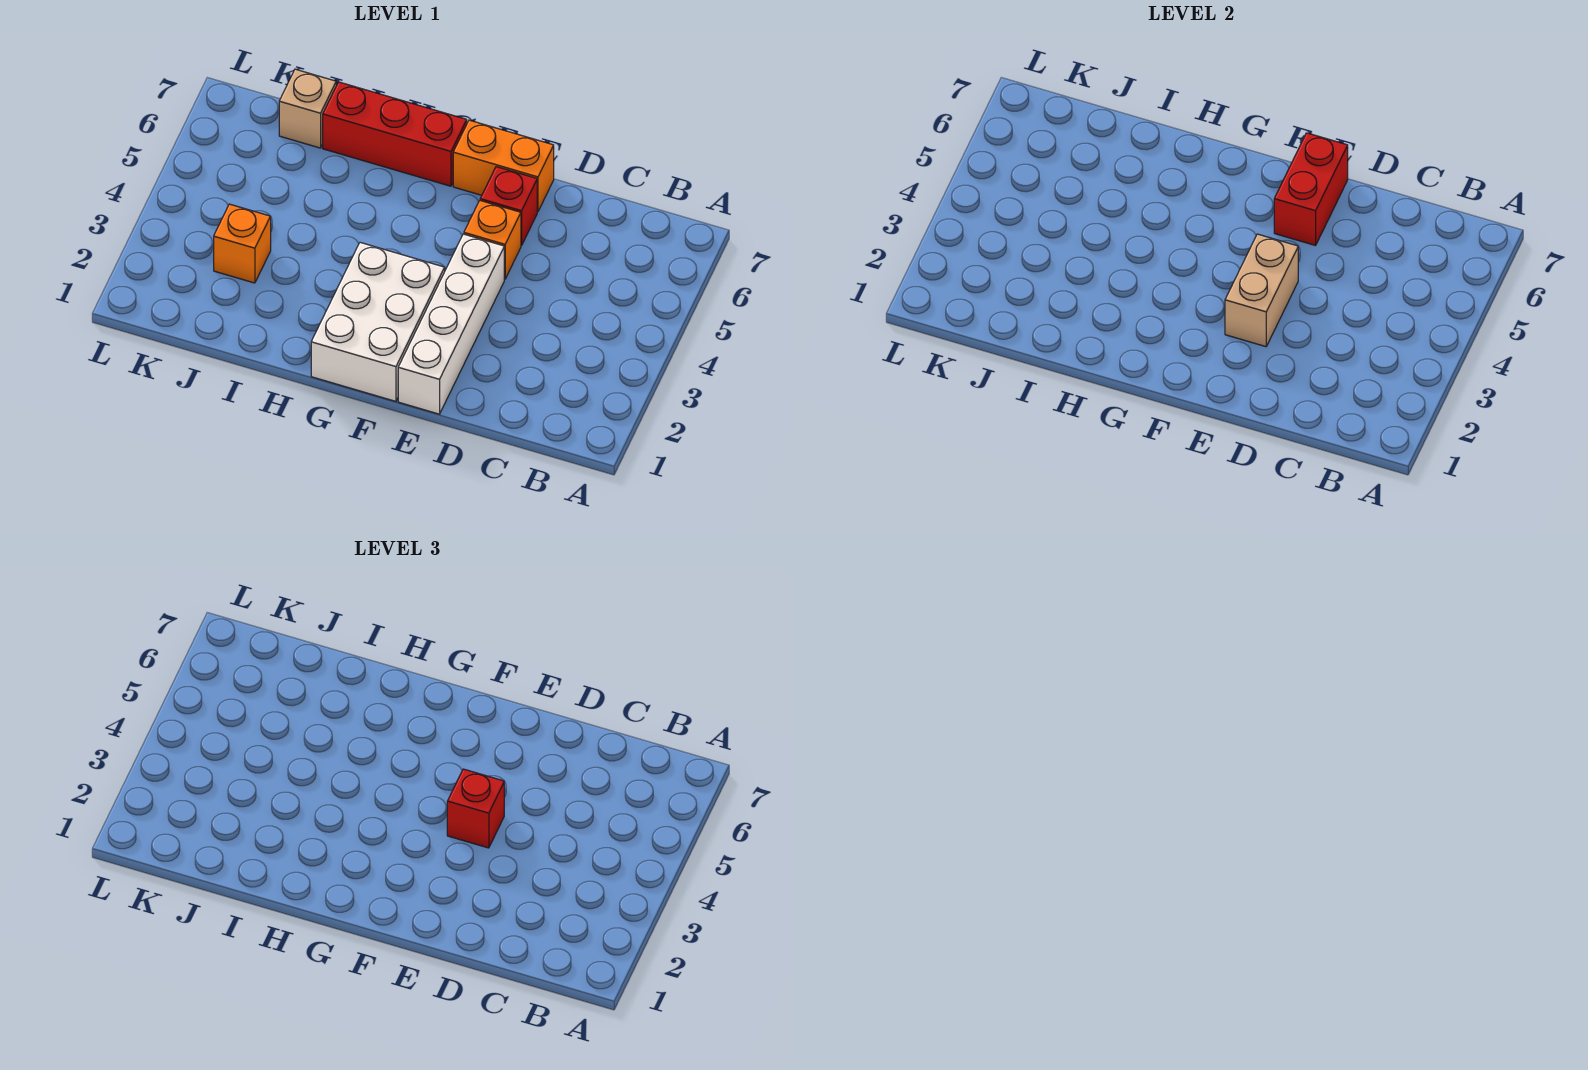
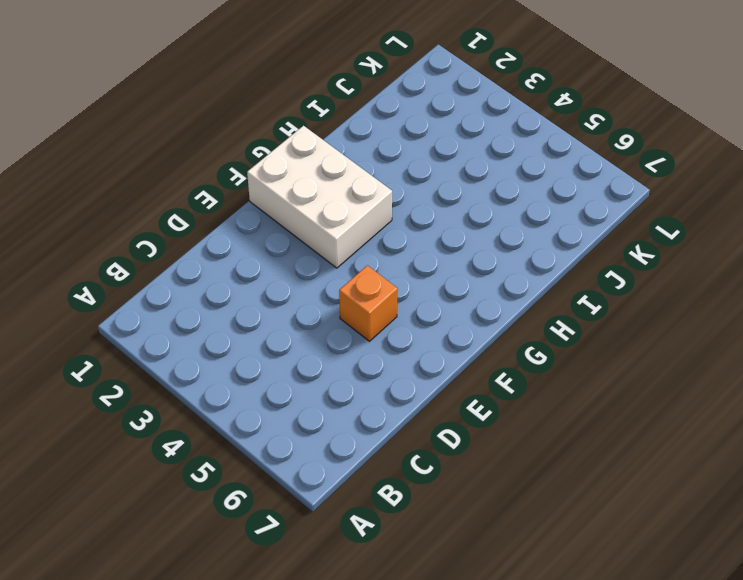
none -> white 1x4 brick [398,234,504,414]
none -> red 1x1 brick [480,167,537,245]

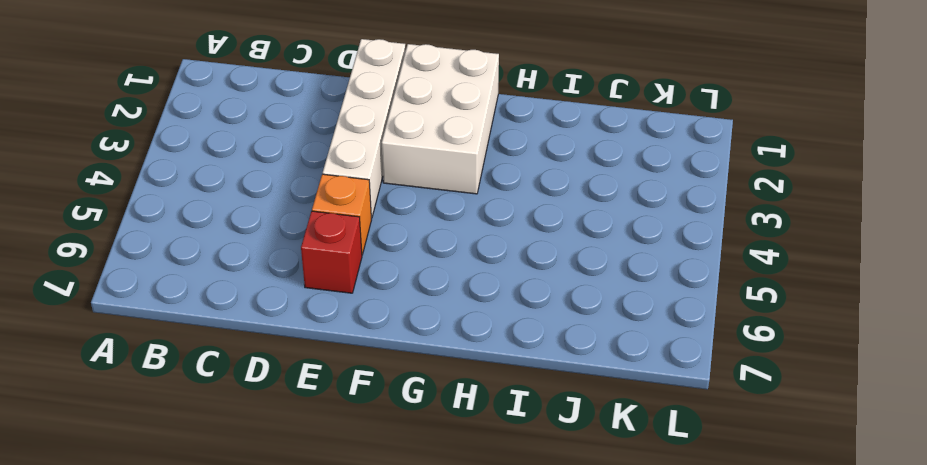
none -> orange 1x2 brick [453,120,554,212]
none -> red 1x3 brick [323,82,467,186]

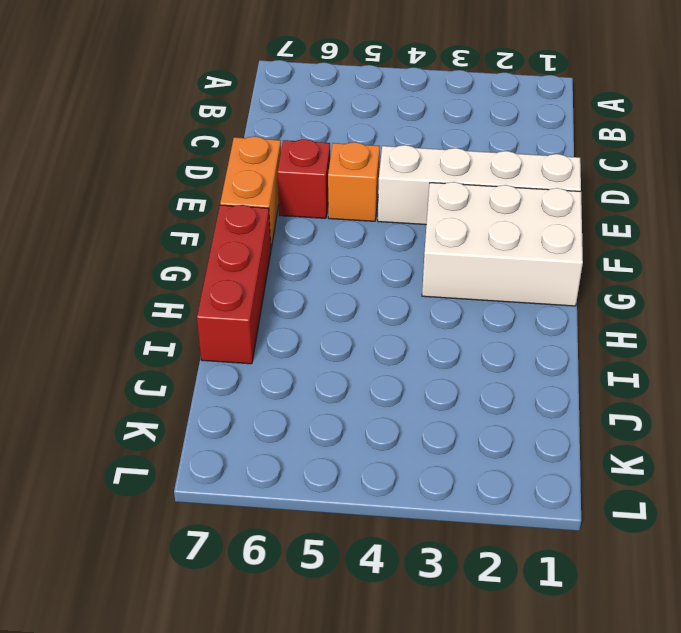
none -> orange 1x1 brick [214,204,271,283]
none -> tan 1x1 brick [279,69,336,148]

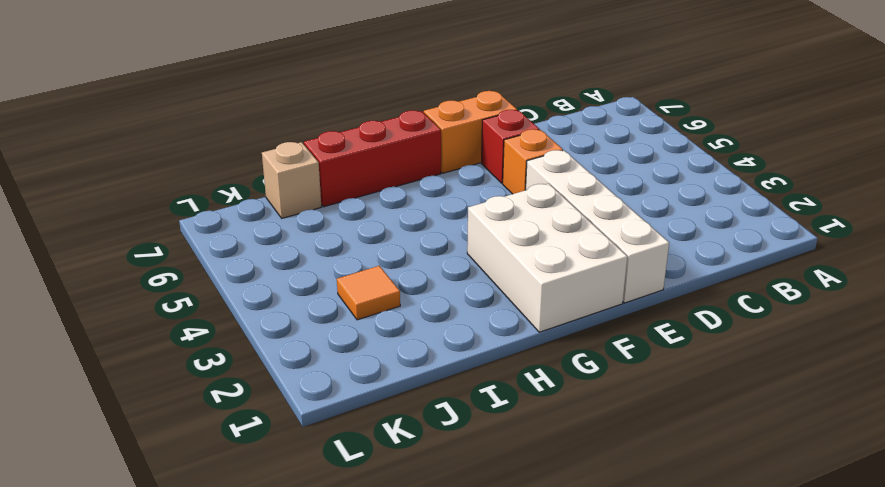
orange 1x1 tile [337,266,400,320] -> orange 1x1 brick [214,204,271,283]
none -> tan 1x2 brick [1225,234,1298,347]
none -> red 1x2 brick [1274,133,1348,245]

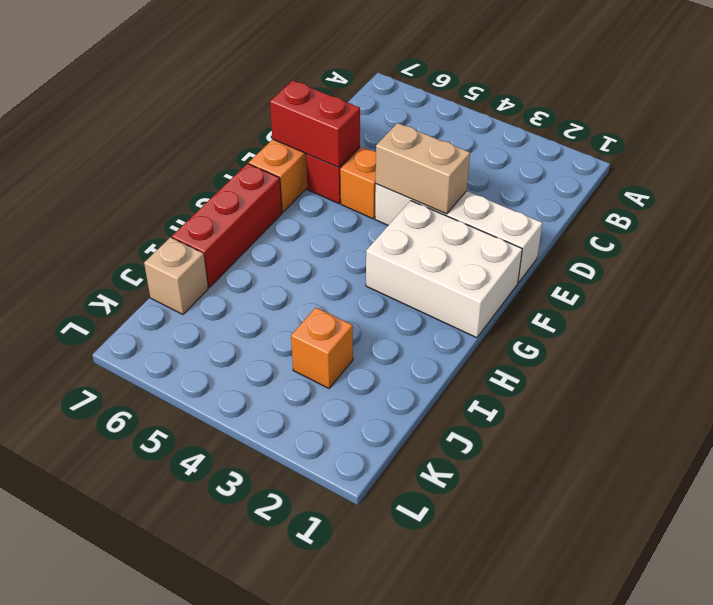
none -> red 1x1 brick [447,769,504,848]

